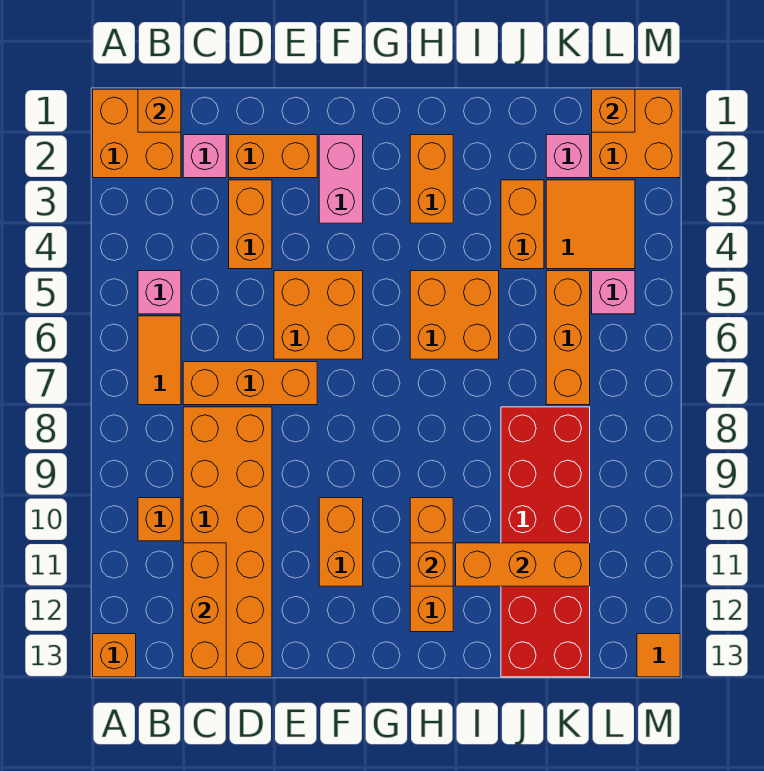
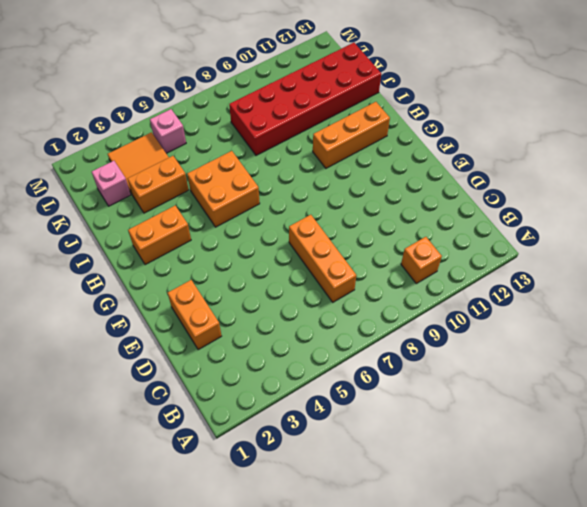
none -> orange 2x2 brick [93,89,181,178]
none -> orange 1x1 brick [93,634,136,677]
none -> pink 1x1 brick [138,271,181,314]

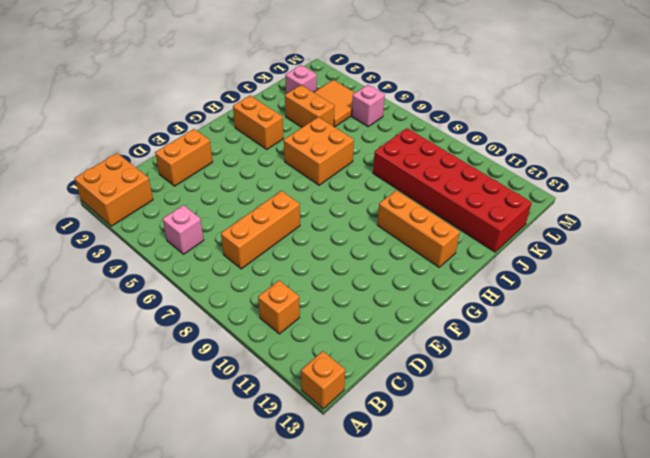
none -> orange 1x2 tile [138,316,181,405]
none -> pink 1x1 brick [183,135,226,178]
none -> orange 2x6 brick [183,407,272,677]

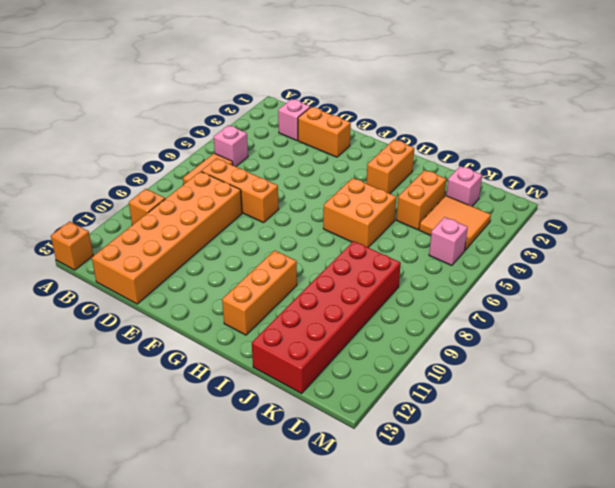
none -> orange 2x2 brick [93,89,181,178]
none -> orange 1x2 brick [229,180,272,269]
none -> orange 2x2 brick [274,271,363,359]

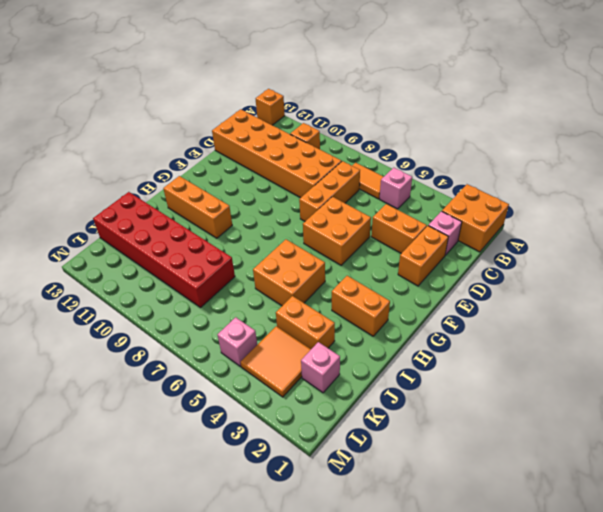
none -> pink 1x2 brick [319,135,363,223]
none -> orange 1x2 brick [319,498,363,586]
none -> orange 1x3 brick [546,271,590,405]

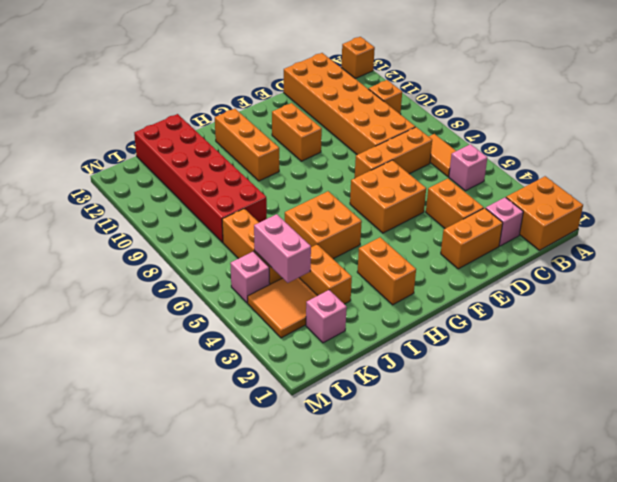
pink 1x2 brick [254,214,311,283] -> pink 1x2 brick moved to [319,135,363,223]
none -> orange 2x2 brick [592,89,680,178]
none -> orange 1x1 tile [637,634,680,677]
none -> orange 1x1 brick [138,89,181,132]

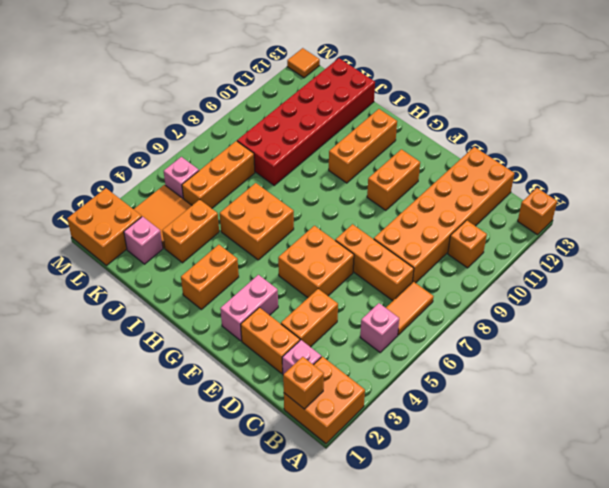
none -> orange 1x3 brick [183,543,226,677]
none -> orange 1x1 brick [410,543,453,586]
none -> orange 1x3 brick [456,543,590,586]

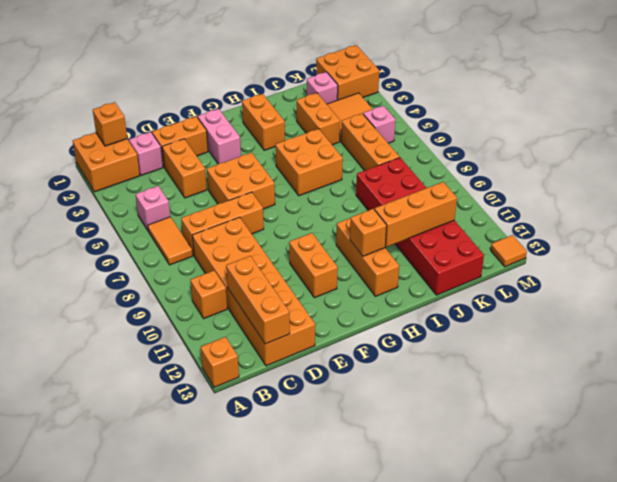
none -> orange 1x1 brick [592,89,635,132]

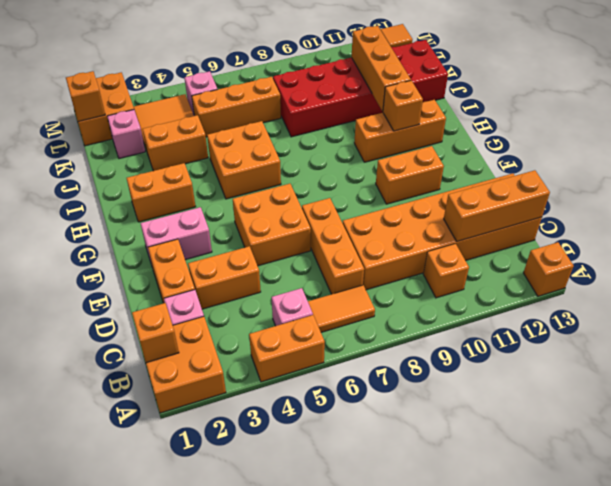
orange 1x2 brick [249,315,325,382] -> none

